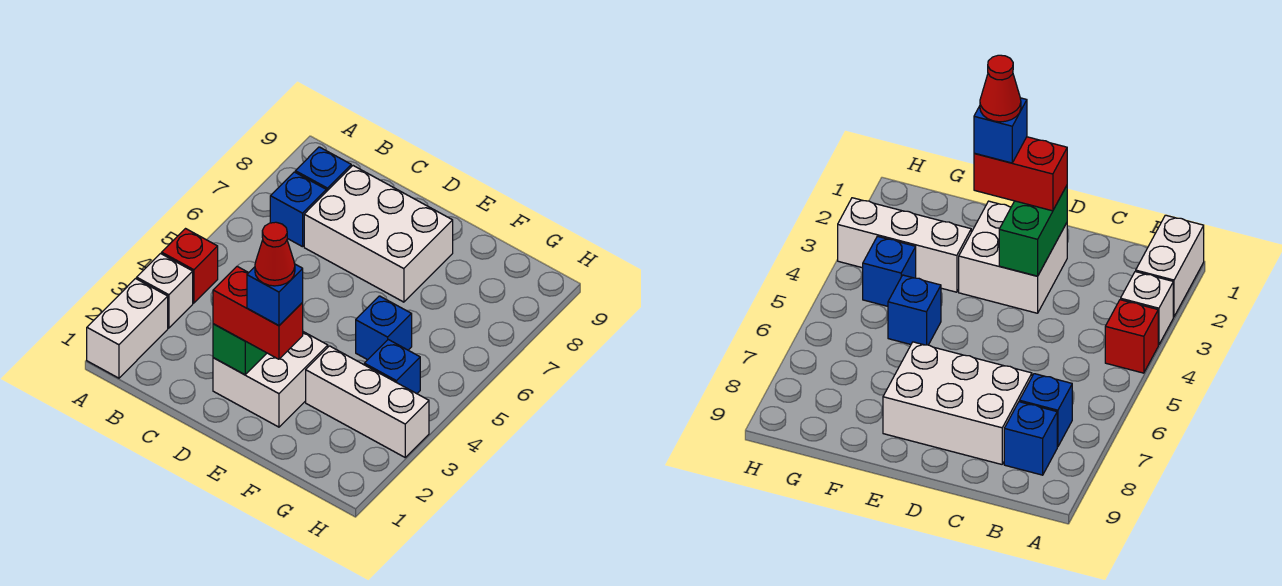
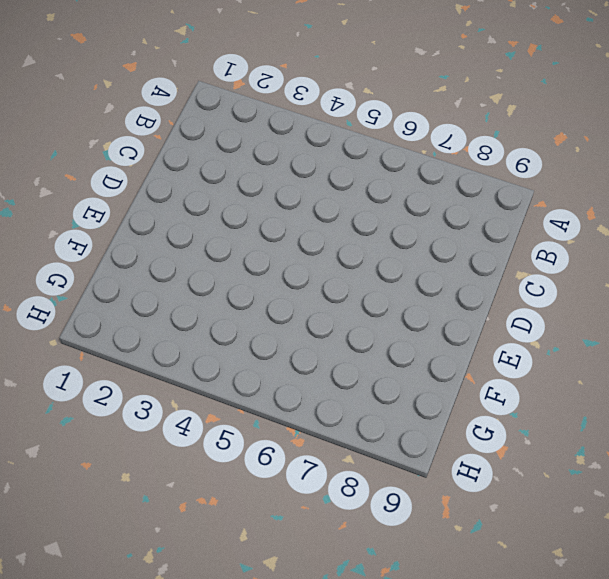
none -> white 1x2 brick [87,279,168,378]
none -> white 1x1 brick [137,254,193,328]
none -> red 1x1 brick [162,229,218,303]

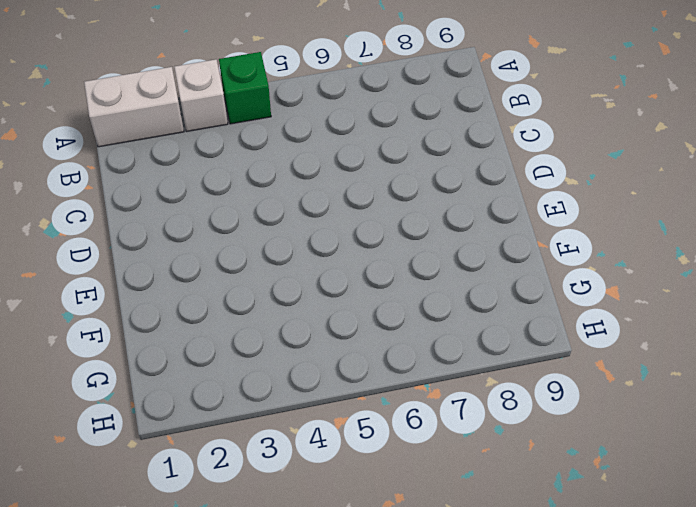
green 1x1 brick [219,52,271,124] -> red 1x1 brick [162,229,218,303]
none -> blue 1x1 brick [270,172,326,247]
none -> blue 1x1 brick [295,147,351,192]
none -> white 2x3 brick [304,166,453,302]

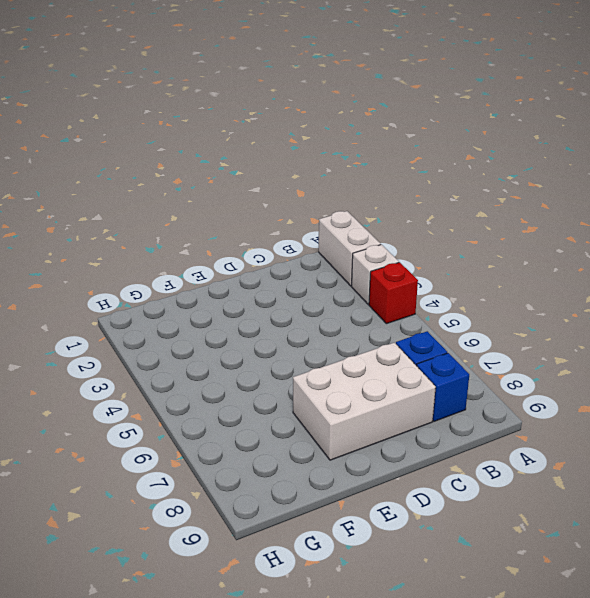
none -> white 2x2 brick [213,332,328,427]
none -> white 1x3 brick [306,346,429,457]
none -> blue 1x1 brick [356,296,412,360]

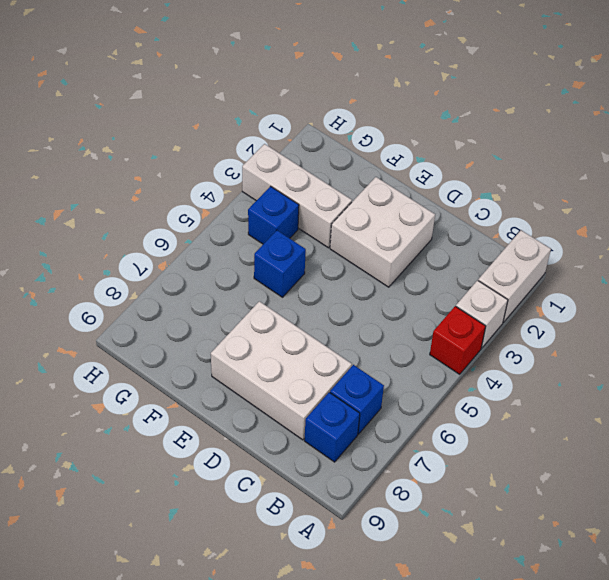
none -> green 1x2 brick [213,324,267,375]
none -> red 1x2 brick [213,266,303,359]
none -> blue 1x1 brick [247,264,303,326]

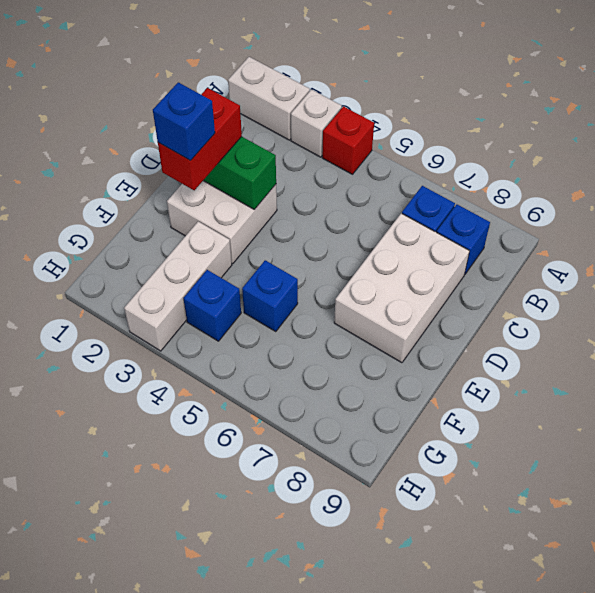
none -> red 1x1 cone [255,222,295,286]

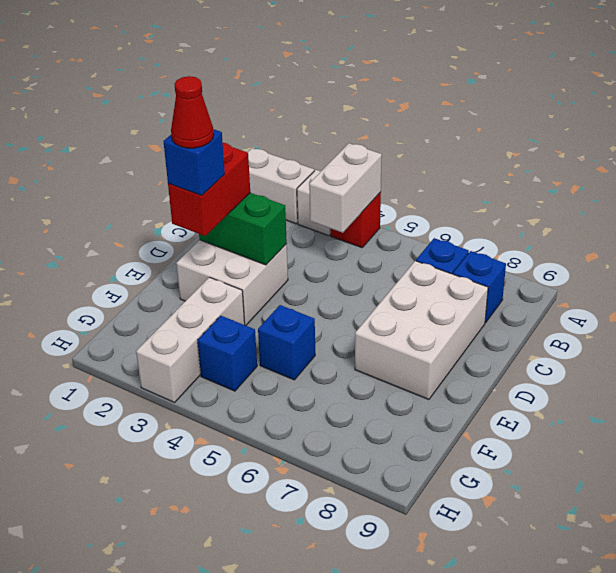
white 1x2 brick [309,143,382,233] -> none

